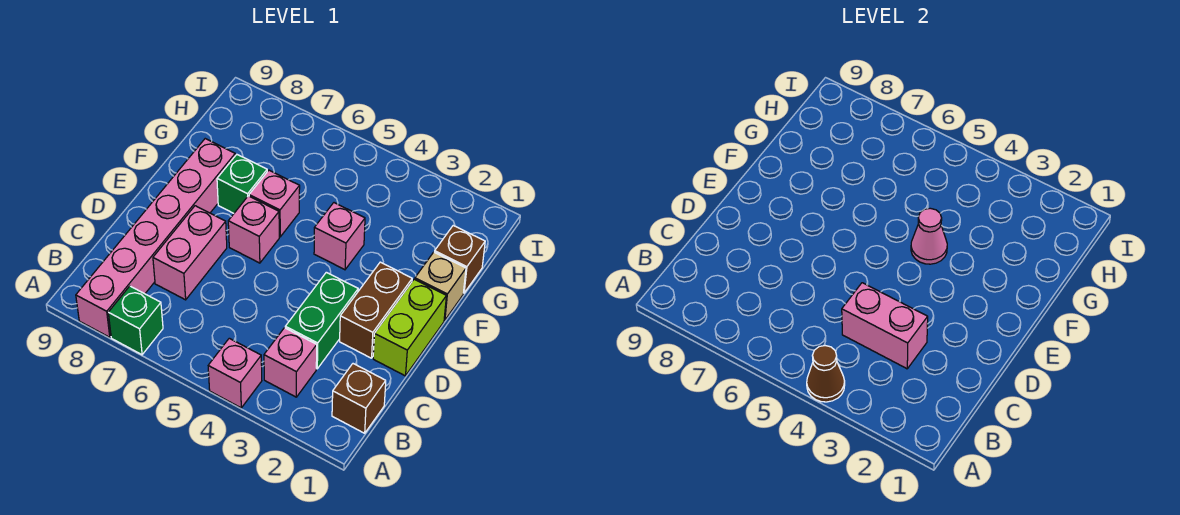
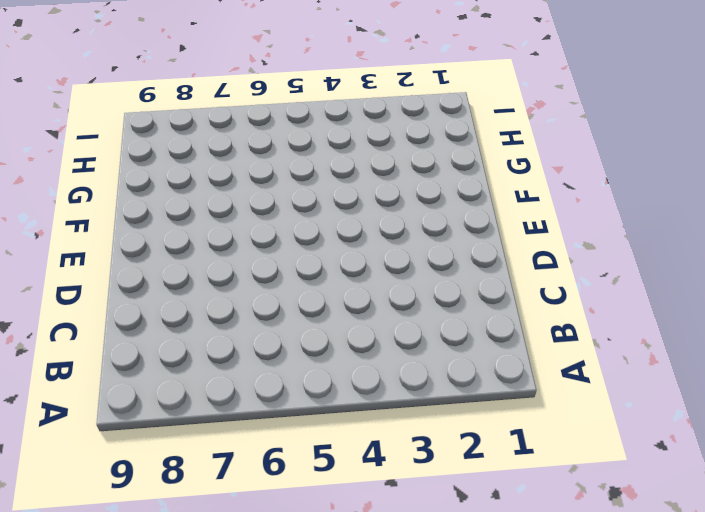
none -> pink 1x1 brick [208,338,262,408]
none -> green 1x1 brick [108,286,163,355]
none -> pink 1x6 brick [76,139,235,337]

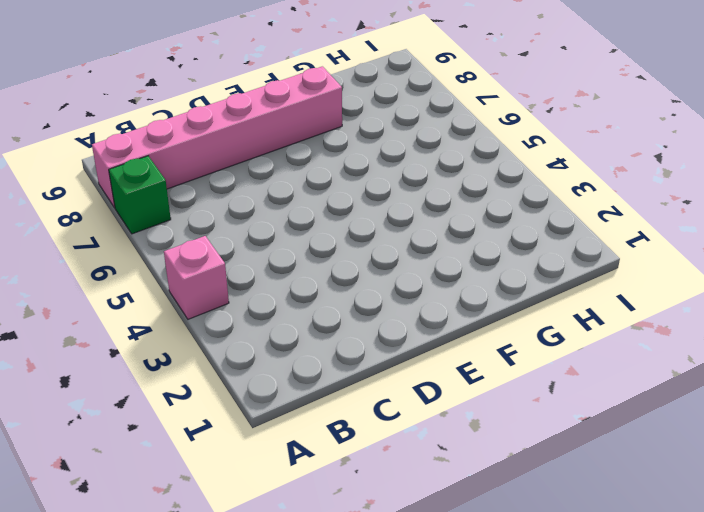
none -> brown 1x1 brick [332,364,386,433]
none -> pink 1x1 brick [264,328,317,397]
none -> green 1x2 brick [285,272,358,369]

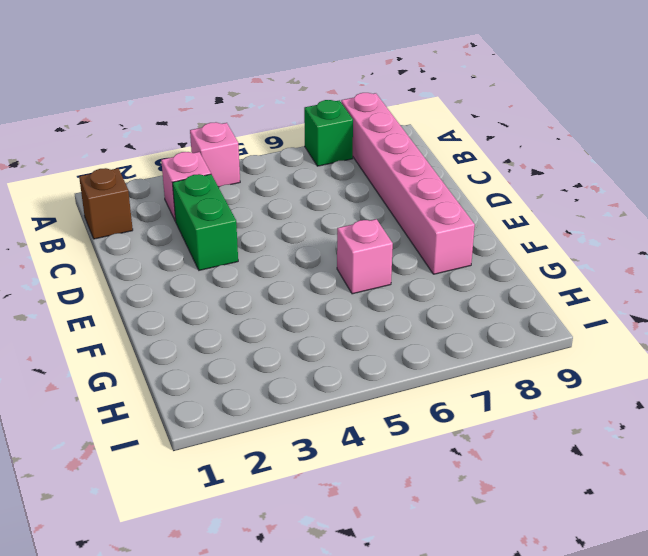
none -> pink 1x2 brick [153,206,227,300]
none -> lime 1x2 brick [373,279,446,376]
none -> brown 1x2 brick [340,262,412,358]

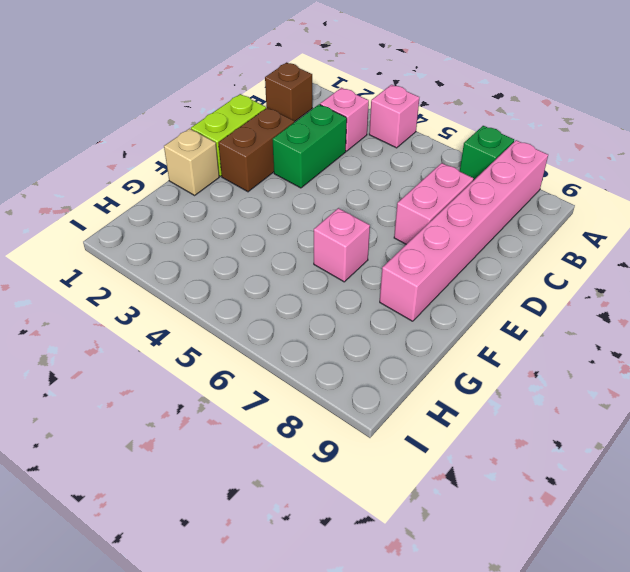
none -> pink 1x1 brick [228,196,279,263]
none -> pink 1x1 brick [314,203,365,270]
none -> green 1x1 brick [217,155,267,213]

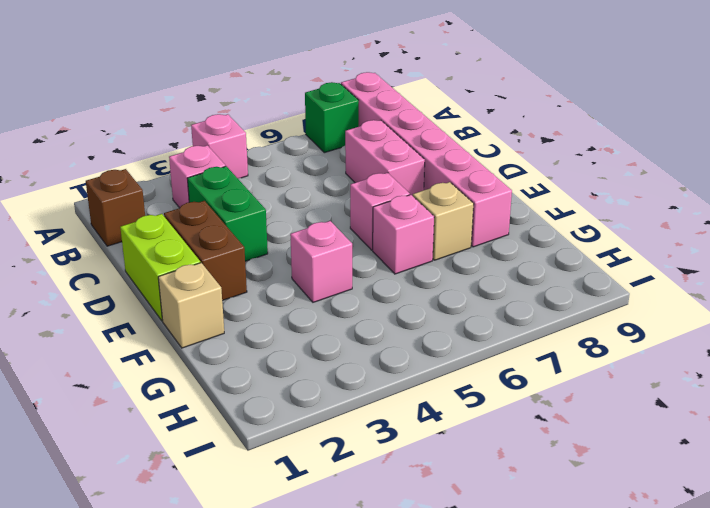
tan 1x1 brick [413,182,474,260] -> green 1x1 brick [217,155,267,213]
none -> brown 1x1 brick [435,226,485,293]
none -> brown 1x1 cone [807,346,845,402]
none -> pink 1x2 brick [842,283,928,369]

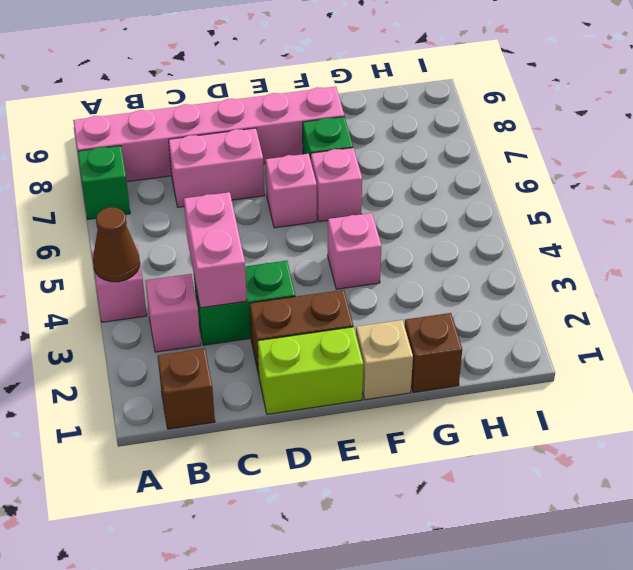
none -> pink 1x1 cone [911,208,947,264]

